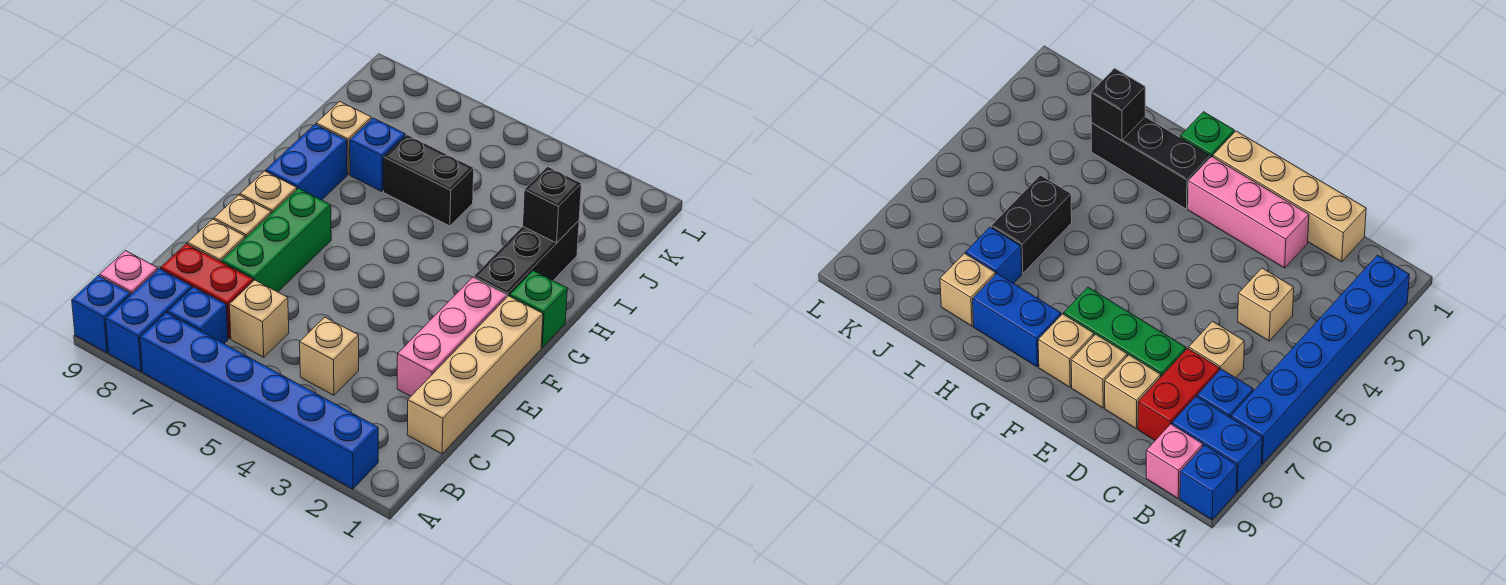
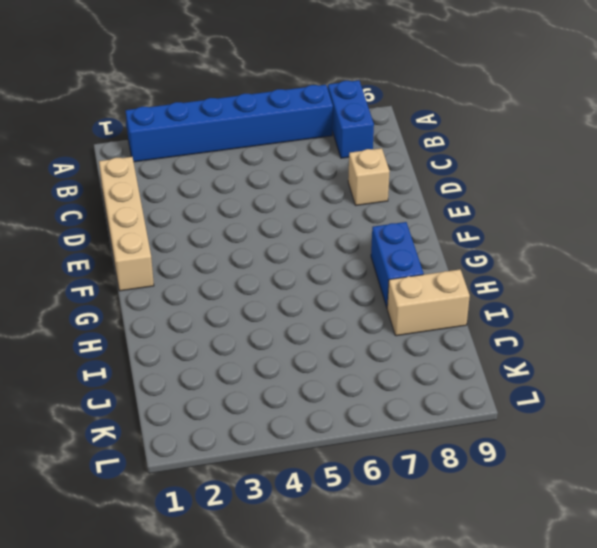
tan 1x2 brick [387,269,470,336] -> tan 1x1 brick [316,101,371,174]
none -> blue 1x1 brick [72,276,131,353]
none -> blue 1x1 brick [168,287,228,344]
none -> pink 1x1 brick [100,251,158,294]

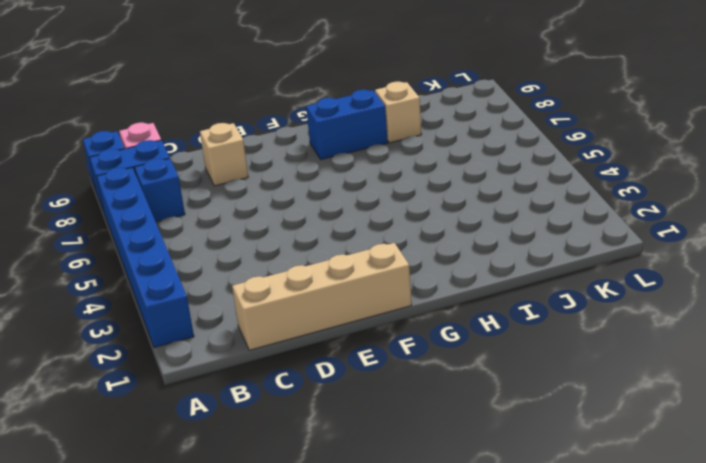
none -> tan 1x1 brick [300,317,359,395]
none -> tan 1x1 brick [229,280,289,357]
none -> red 1x2 brick [161,244,253,339]

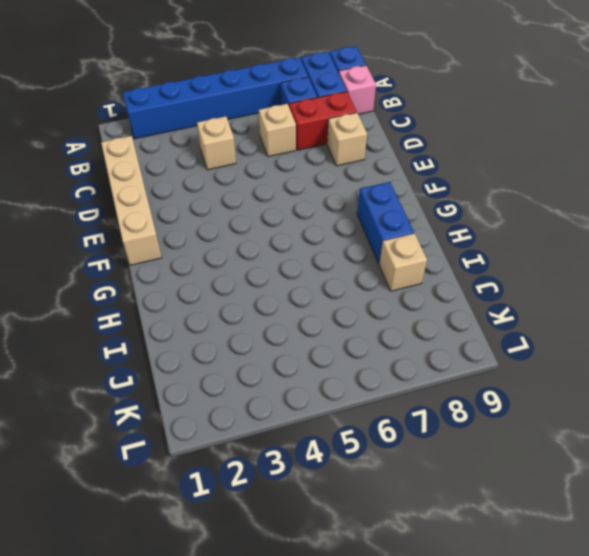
none -> pink 1x3 brick [397,278,507,396]
none -> green 1x3 brick [222,188,331,292]
none -> tan 1x1 brick [214,195,271,238]

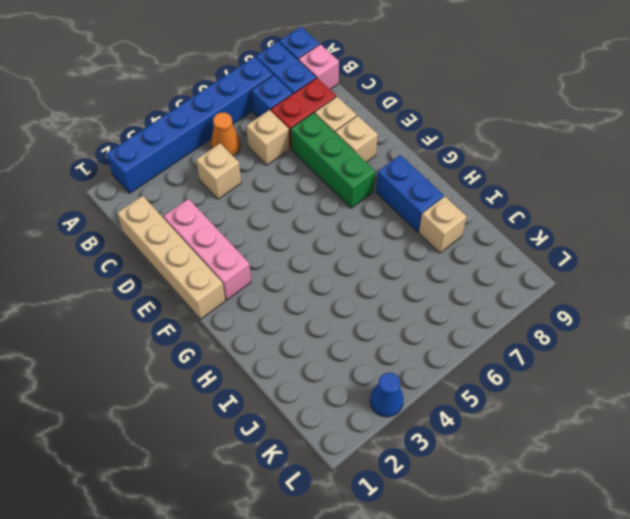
orange 1x1 cone [211,112,240,156] -> none
blue 1x1 cone [370,373,404,417] -> none
none -> tan 1x1 brick [240,171,297,213]
none -> green 1x1 brick [510,271,567,348]
none -> black 1x3 brick [474,221,579,297]

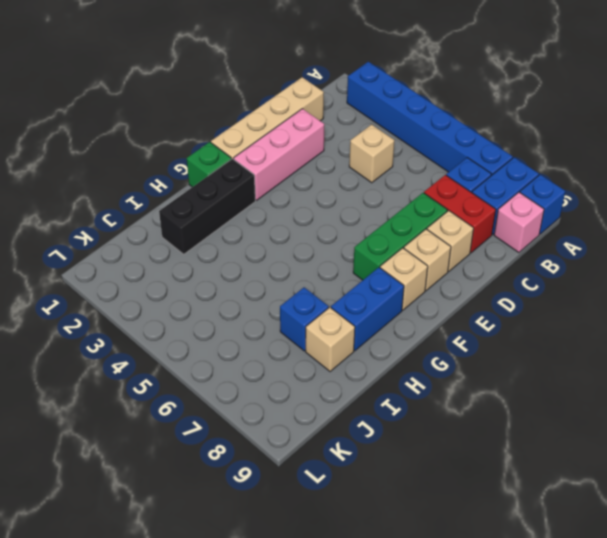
none -> tan 1x1 brick [229,280,289,357]
none -> black 1x2 brick [384,135,474,226]
none -> black 1x1 brick [523,167,582,243]

